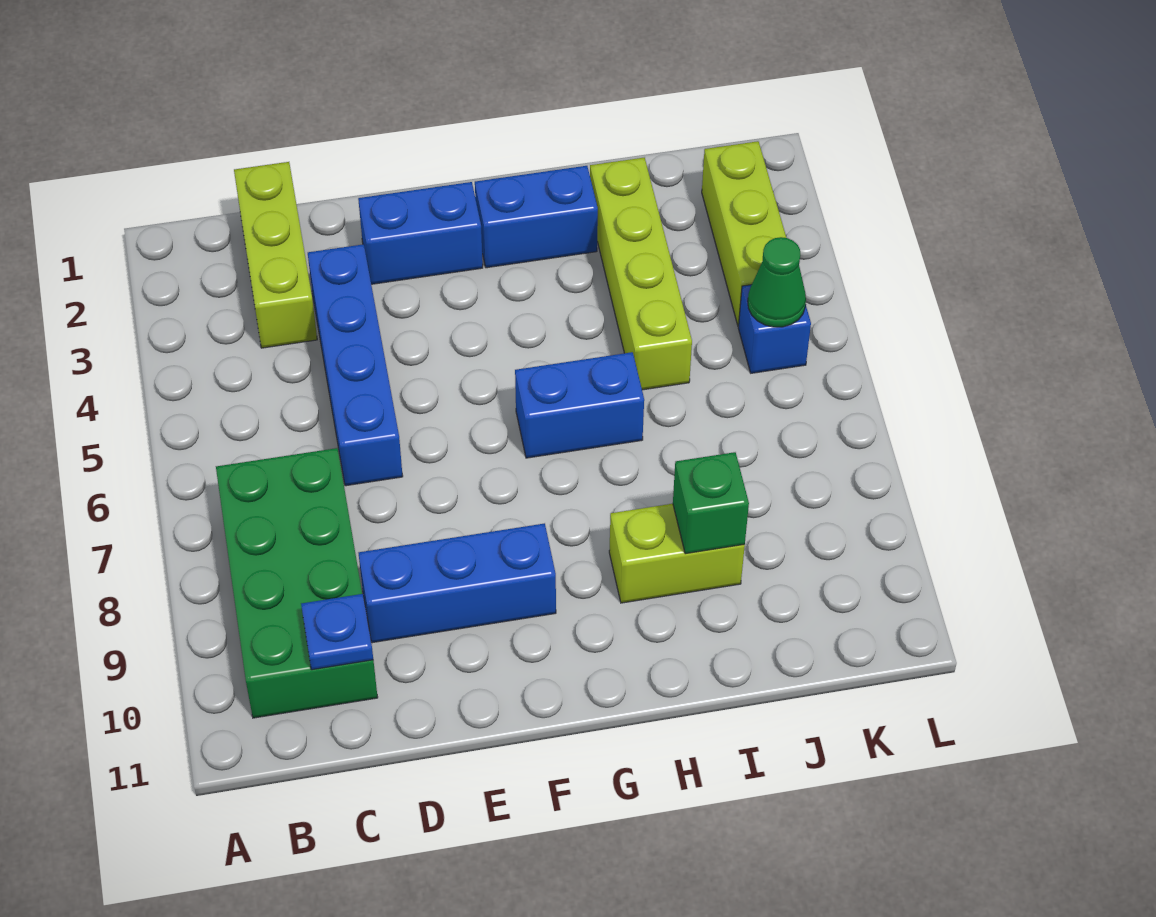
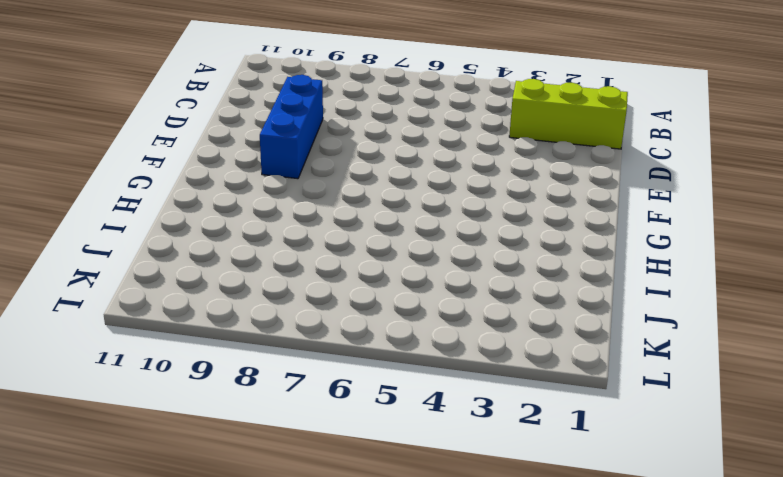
none -> green 2x4 brick [216,448,378,718]
none -> blue 1x4 brick [308,244,403,486]
none -> blue 1x2 brick [358,182,483,284]

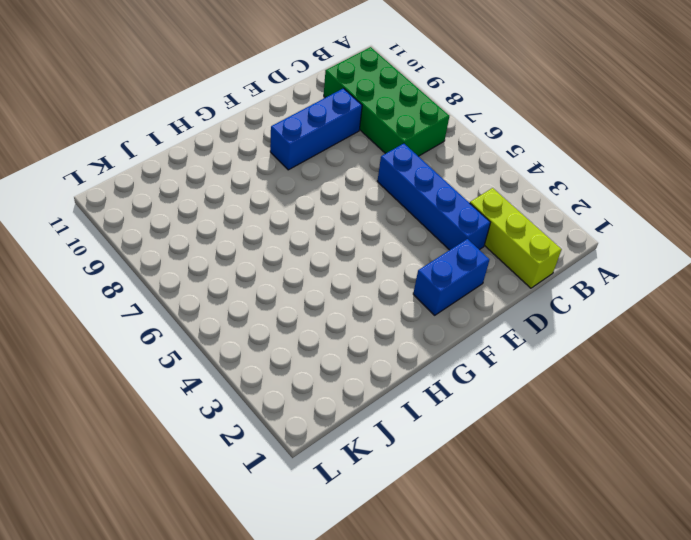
none -> blue 1x2 brick [475,166,598,268]
none -> blue 1x2 brick [515,352,644,458]
none -> lime 1x2 brick [609,504,745,603]

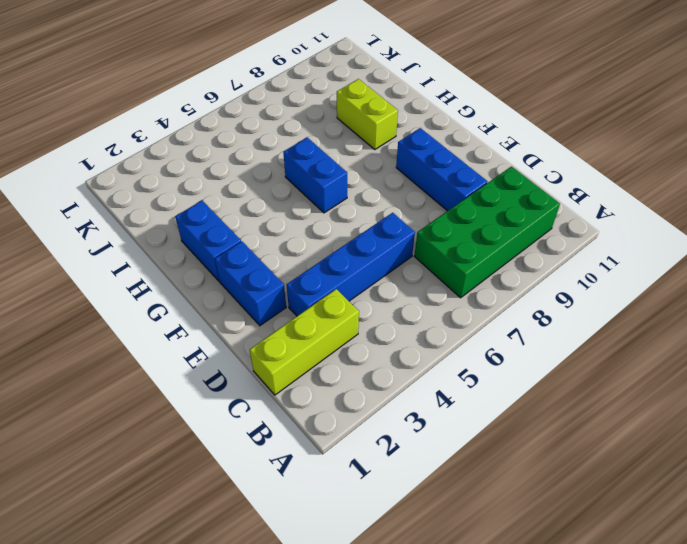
none -> lime 1x4 brick [590,158,692,390]
none -> lime 1x3 brick [702,141,786,326]
none -> blue 1x1 brick [738,285,811,373]

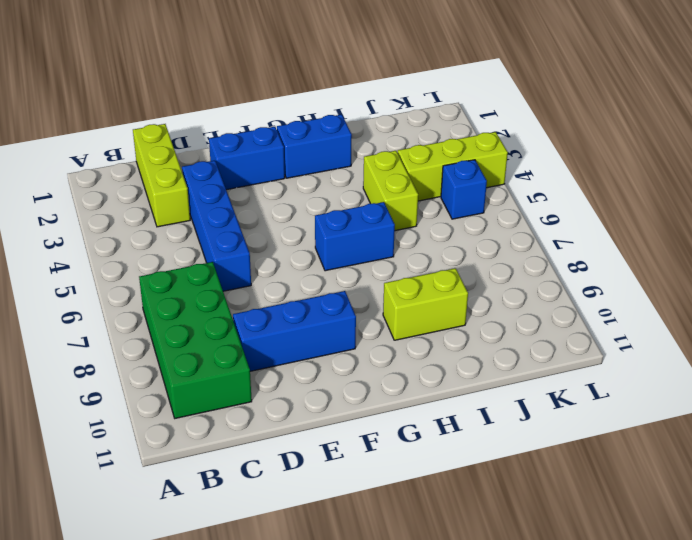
lime 1x2 brick [363,151,418,231] -> lime 1x4 brick [590,158,692,390]
lime 1x3 brick [398,132,508,201] -> lime 1x3 brick turned to [702,141,786,326]
none -> blue 1x1 plate [301,594,373,670]
none -> green 1x1 brick [673,452,749,554]
none -> green 1x1 cone [748,237,806,327]

